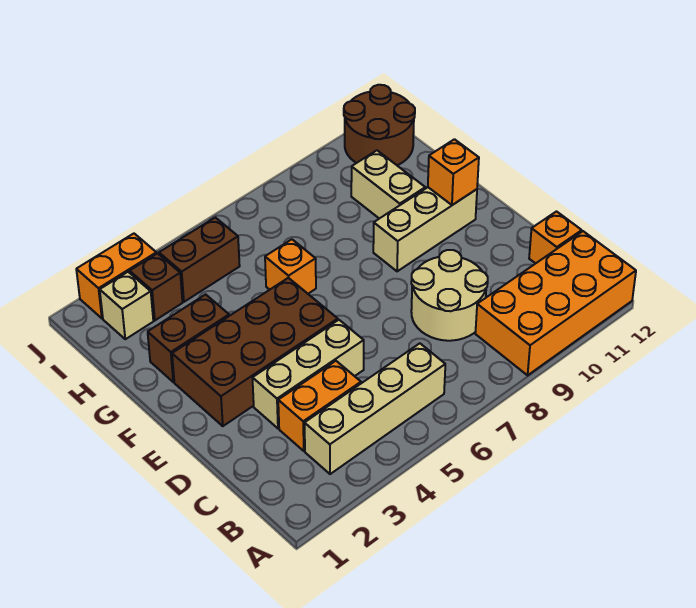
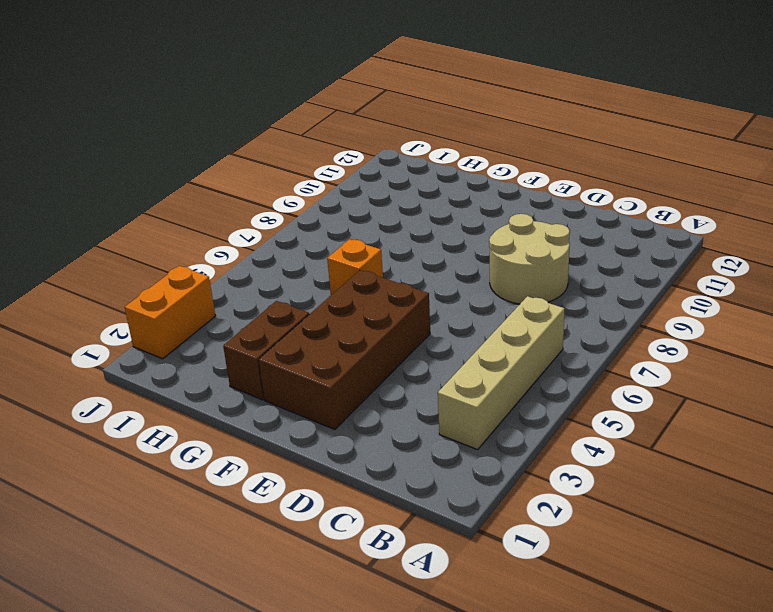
none -> orange 2x4 brick [475,231,636,375]
none -> orange 1x2 brick [278,361,361,451]
none -> orange 1x1 brick [529,212,582,264]

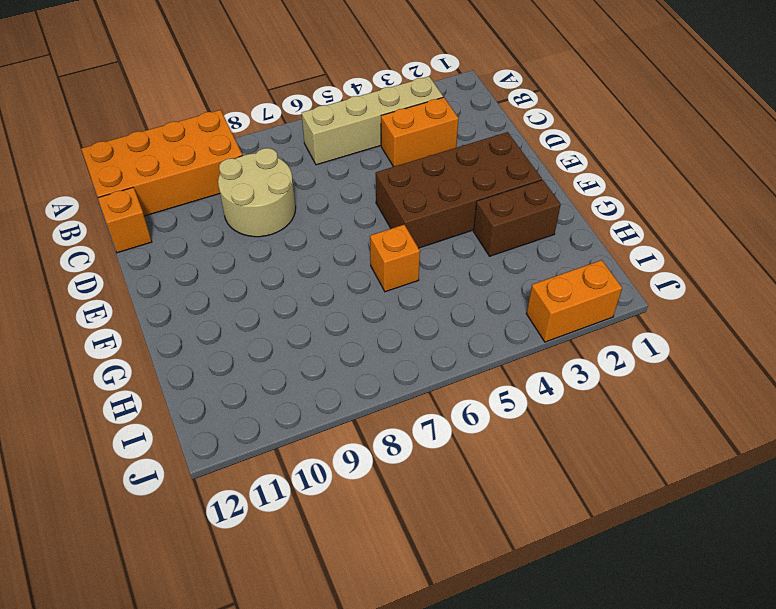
none -> tan 1x3 brick [252,320,364,428]
none -> tan 1x3 brick [373,187,477,271]
none -> tan 1x2 brick [351,151,425,219]

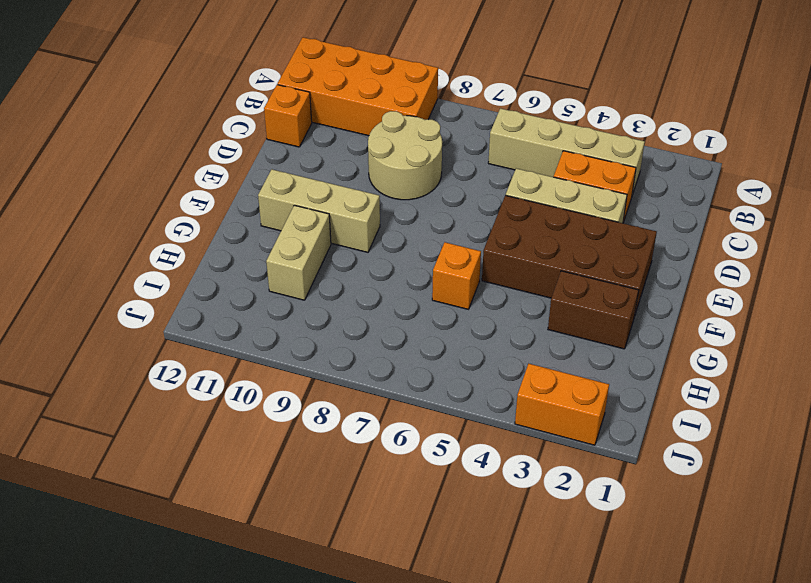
none -> tan 1x1 brick [100,272,153,339]
none -> brown 1x1 brick [130,253,183,320]
none -> brown 1x2 brick [159,217,240,302]

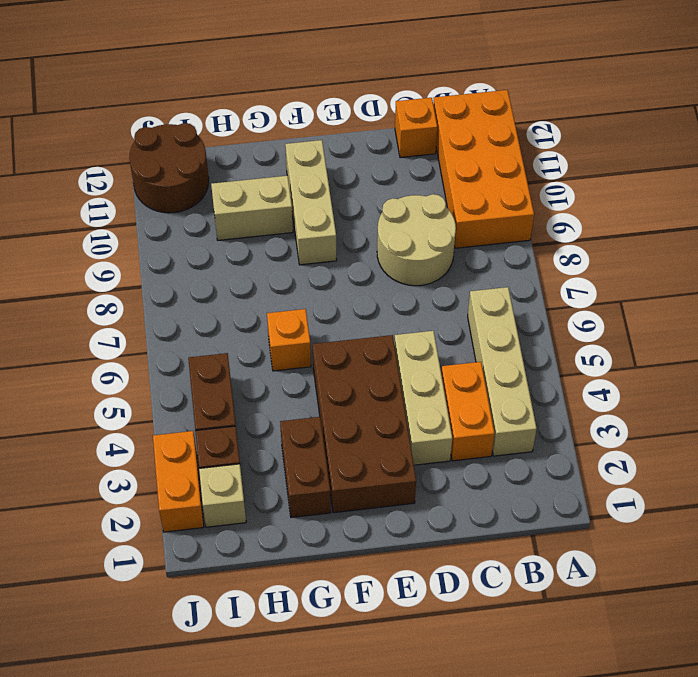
none -> orange 1x1 brick [428,139,479,205]

